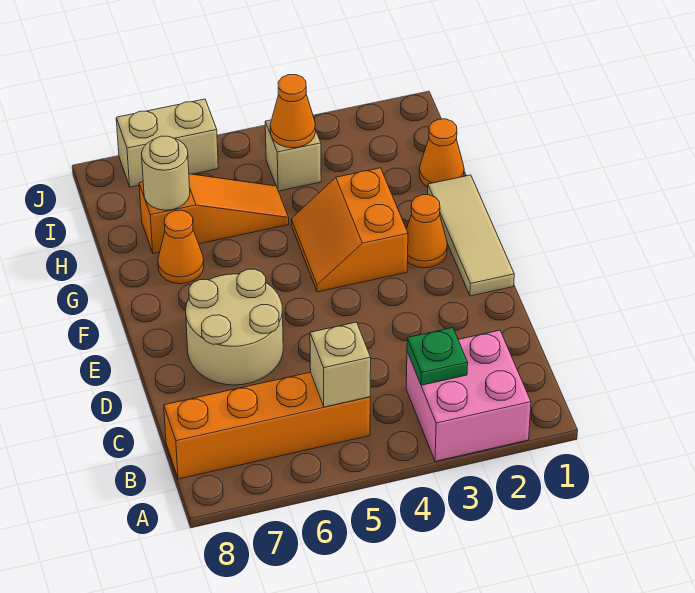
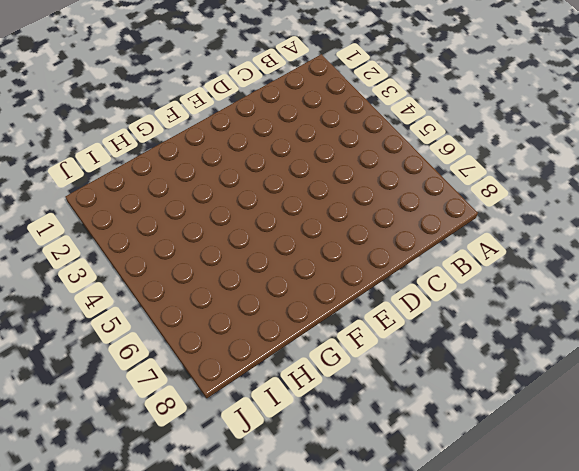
none -> pink 2x2 brick [406,330,531,461]
none -> orange 1x4 brick [164,372,370,479]
none -> tan 2x2 round brick [186,269,283,385]

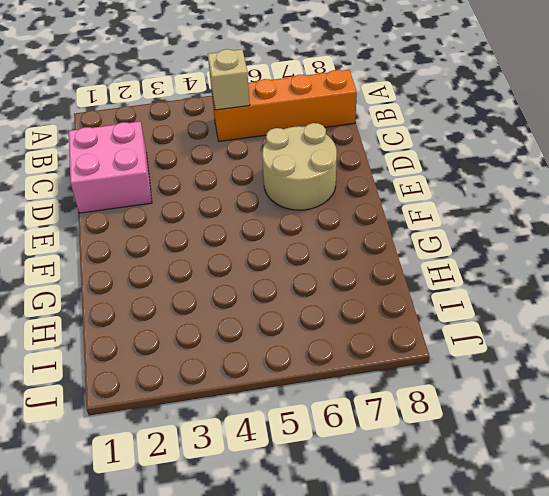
pink 2x2 brick [69,121,152,213] -> pink 2x2 brick moved to [406,330,531,461]
none -> tan 1x3 tile [428,175,514,296]
none -> orange 1x1 cone [406,195,448,268]
none -> orange 2x2 slope [291,168,408,292]

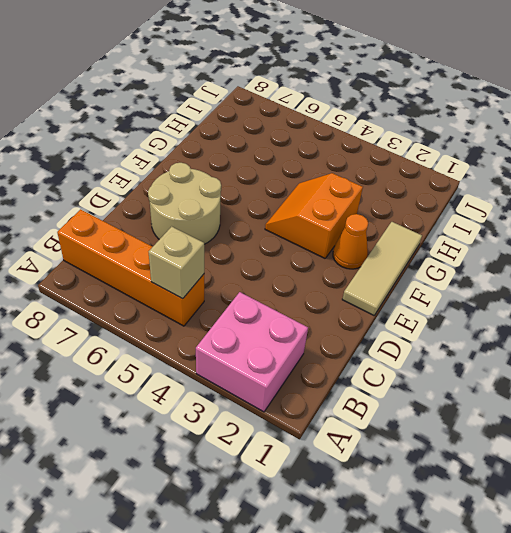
none -> orange 1x1 cone [158,210,204,284]
none -> orange 1x1 cone [419,119,464,187]
none -> orange 1x3 slope [139,174,289,254]

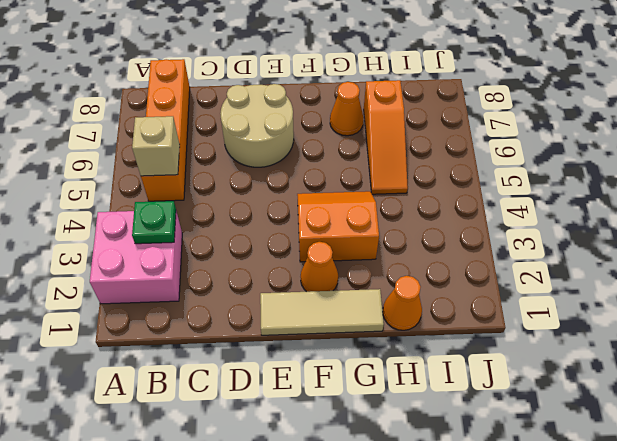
none -> tan 1x1 brick [265,120,321,191]
none -> tan 1x2 brick [116,99,218,187]
none -> tan 1x1 round brick [141,136,190,210]

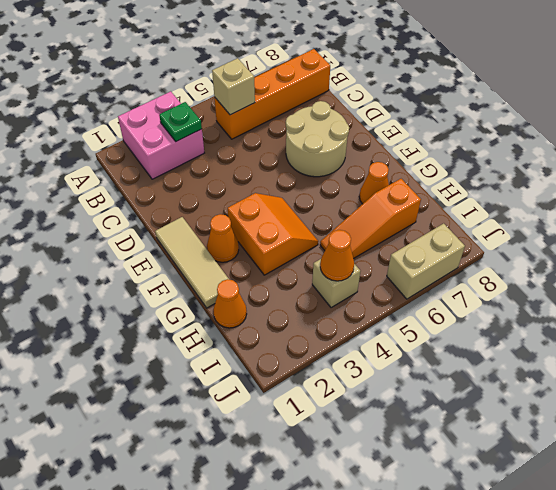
none -> tan 1x1 round brick [141,136,190,210]

